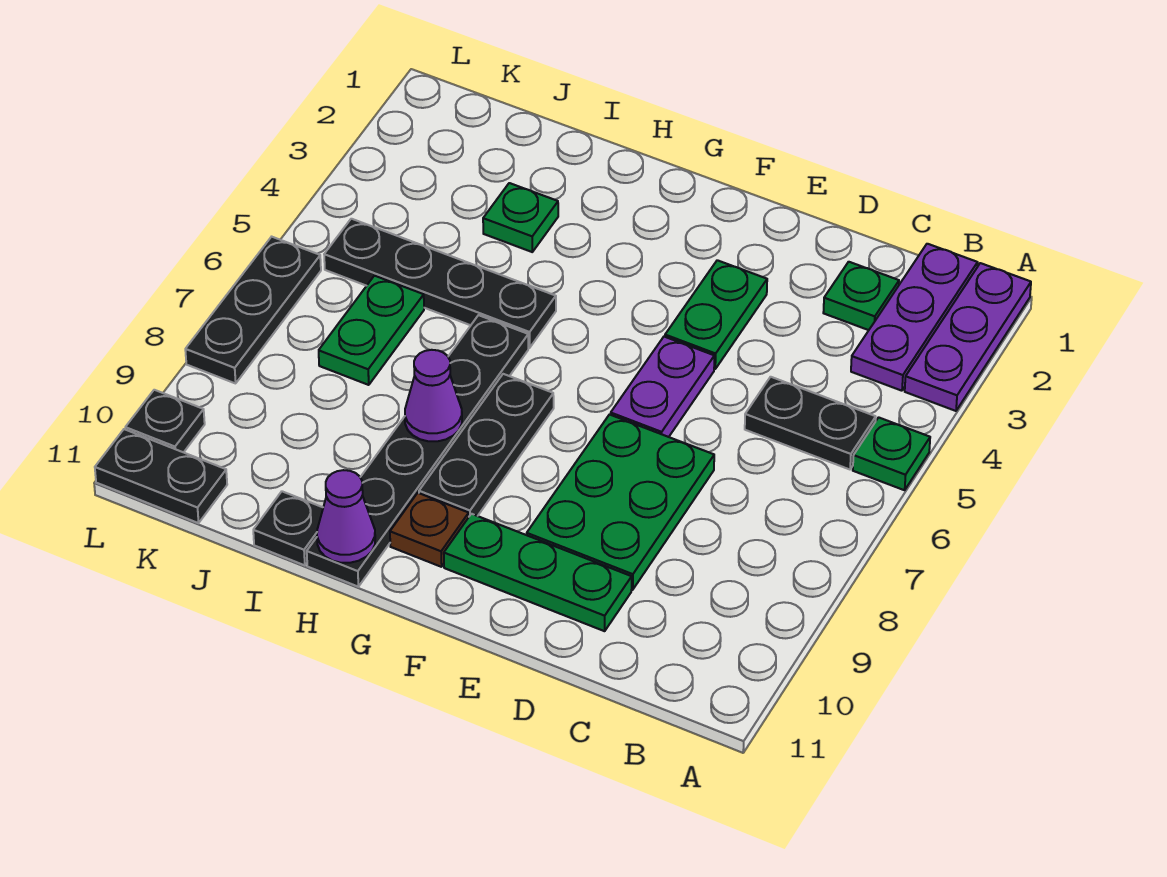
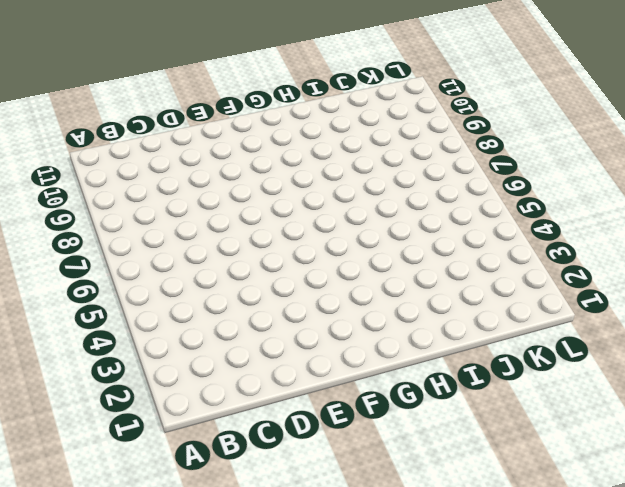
none -> purple 1x3 plate [905,263,1031,411]
none -> green 1x1 plate [853,417,930,490]
none -> purple 1x3 plate [851,244,978,391]

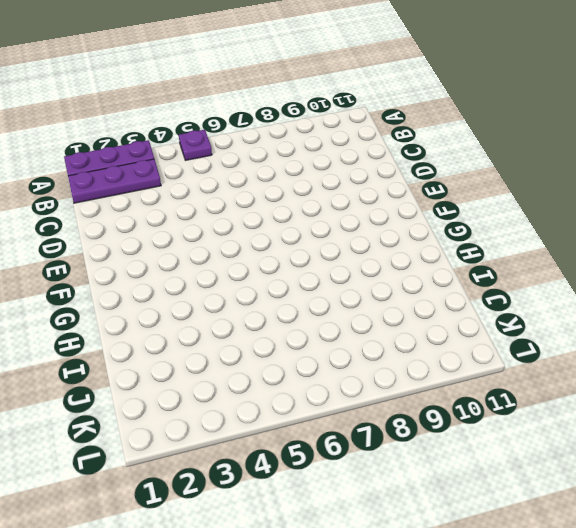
purple 1x1 plate [179,130,212,160] -> green 1x1 plate [853,417,930,490]
none -> black 1x2 plate [745,377,876,469]
none -> green 1x1 plate [823,262,899,330]
none -> green 2x3 plate [527,415,714,590]

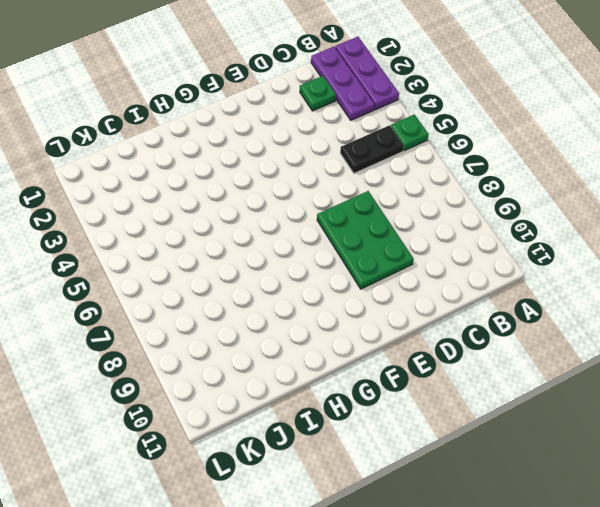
none -> green 1x3 plate [444,514,632,631]
none -> green 1x2 plate [665,260,767,369]
none -> purple 1x2 plate [611,337,714,437]

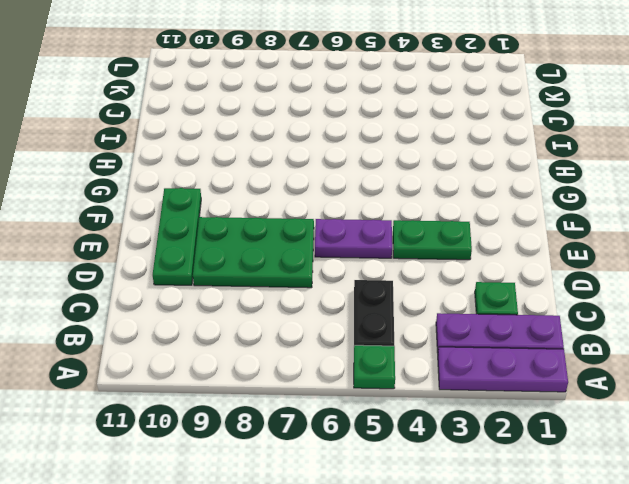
none -> black 1x3 plate [419,374,554,516]
none -> brown 1x1 plate [390,493,469,567]
none -> black 1x4 plate [324,219,556,348]

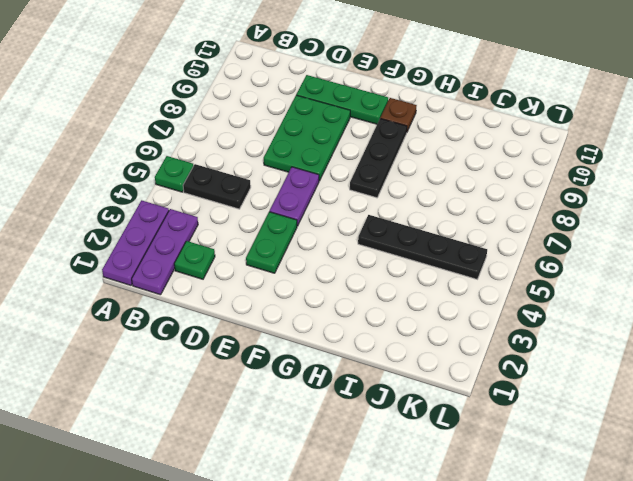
none -> black 1x6 plate [307,315,528,587]
none -> green 1x1 plate [483,183,558,252]
none -> black 1x1 plate [253,491,323,565]

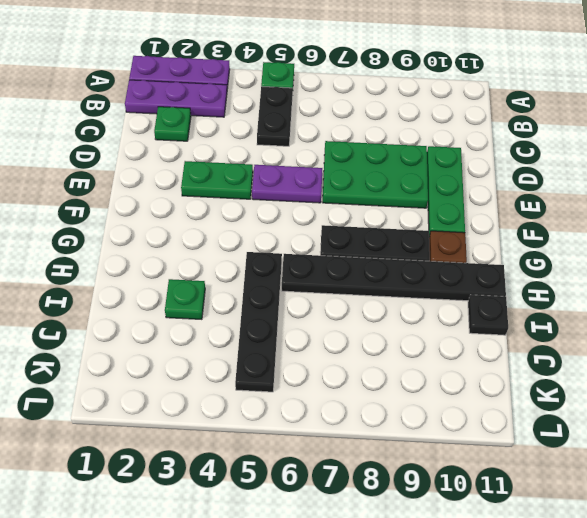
none -> green 1x2 plate [319,276,424,385]
none -> black 1x2 plate [95,429,227,523]
none -> black 1x3 plate [185,237,321,383]

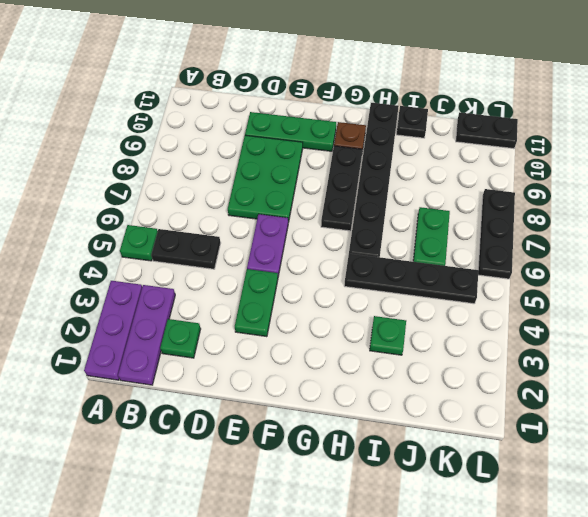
none -> black 1x1 plate [125,390,205,452]
none -> purple 1x1 cone [405,350,462,441]
none -> purple 1x1 cone [317,470,375,563]

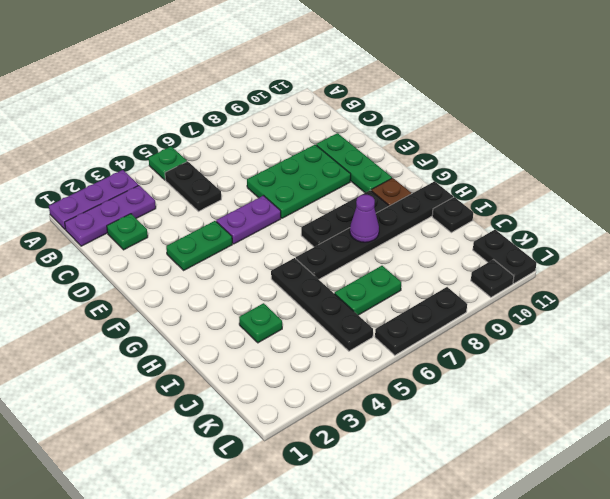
none -> purple 1x1 cone [317,470,375,563]

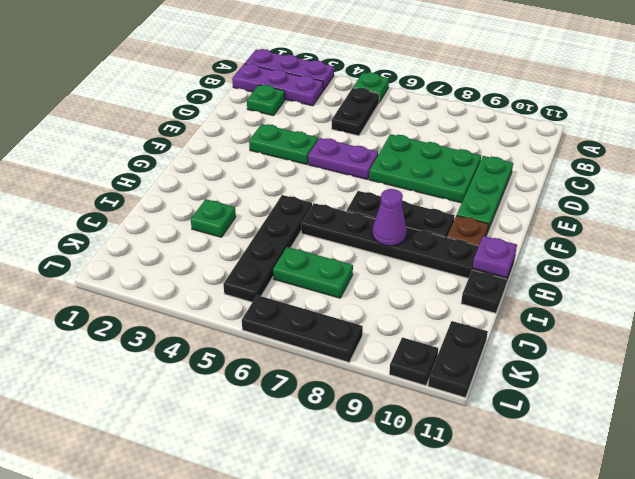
purple 1x1 plate [473,236,517,278] -> purple 1x1 cone [317,470,375,563]

